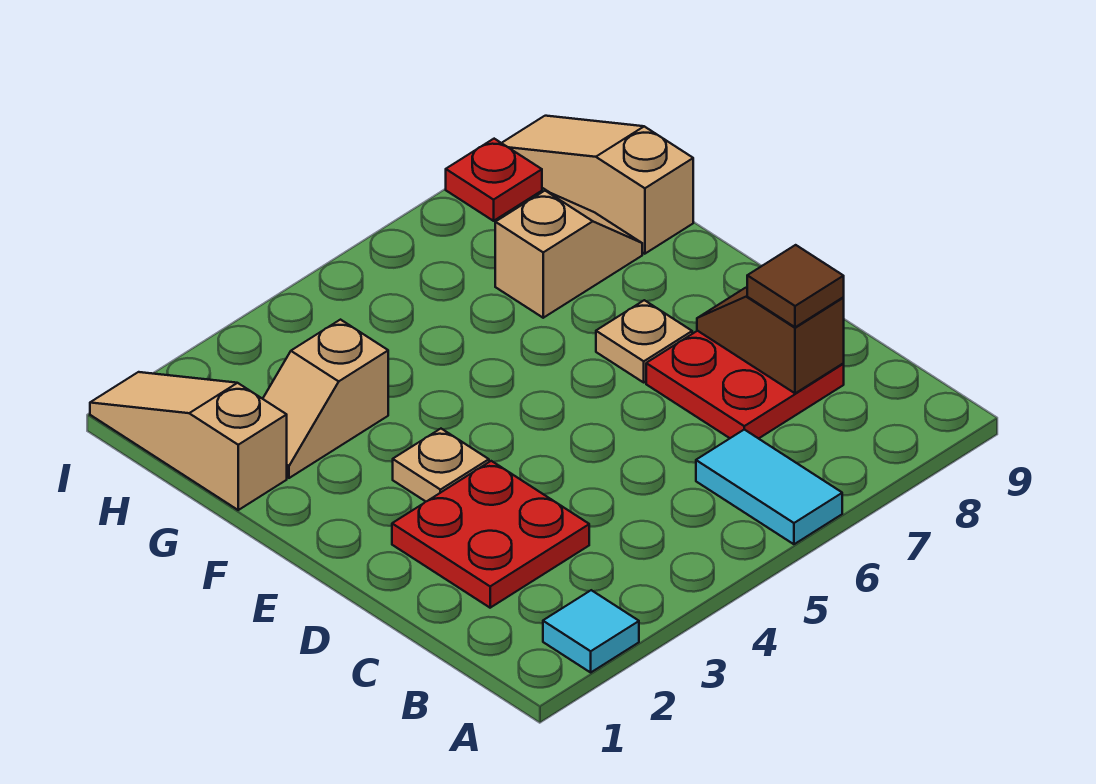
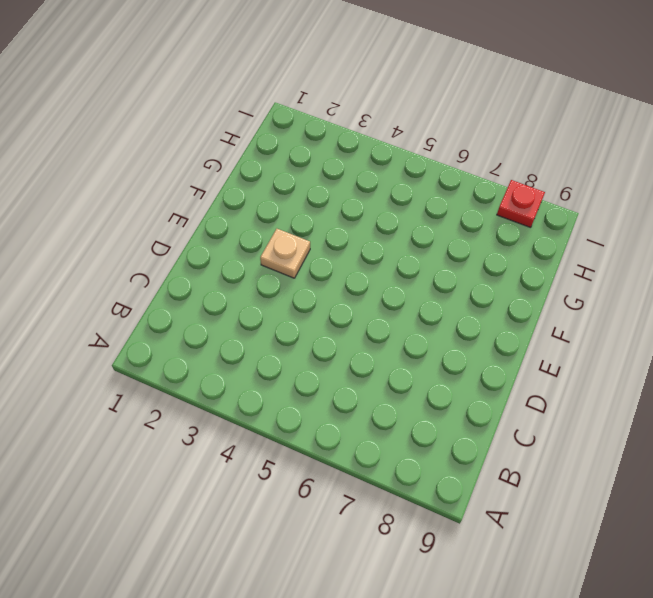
none -> cyan 1x1 tile [543,590,639,672]
none -> cyan 1x2 tile [696,430,842,544]
none -> red 2x2 plate [392,461,589,608]

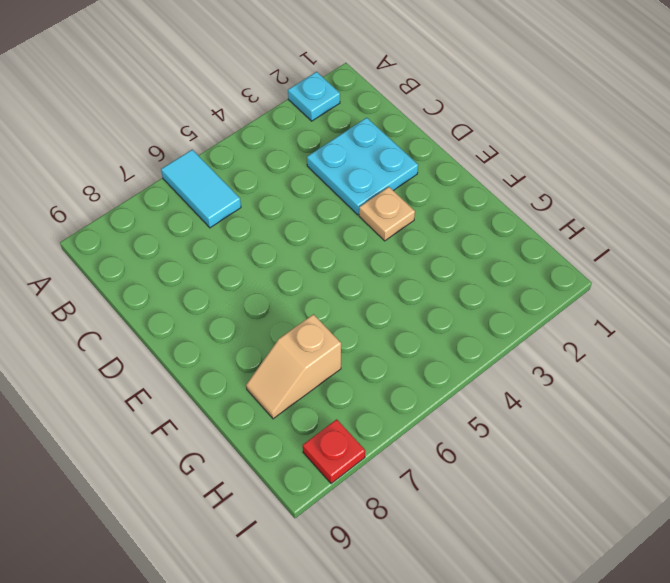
cyan 1x1 plate [288,72,340,121] -> cyan 1x1 tile [543,590,639,672]
cyan 2x2 plate [307,118,418,215] -> red 2x2 plate [392,461,589,608]
none -> red 2x2 plate [646,331,844,439]
none -> tan 1x1 plate [596,300,692,382]
none -> tan 1x3 slope [90,372,287,510]

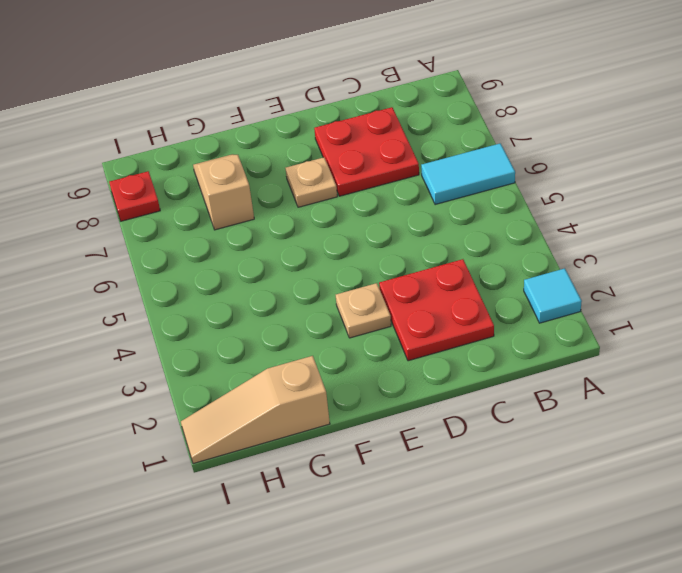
none -> tan 1x2 slope [263,320,388,478]
none -> tan 1x3 slope [502,116,693,254]
none -> brown 1x2 slope [697,287,844,393]

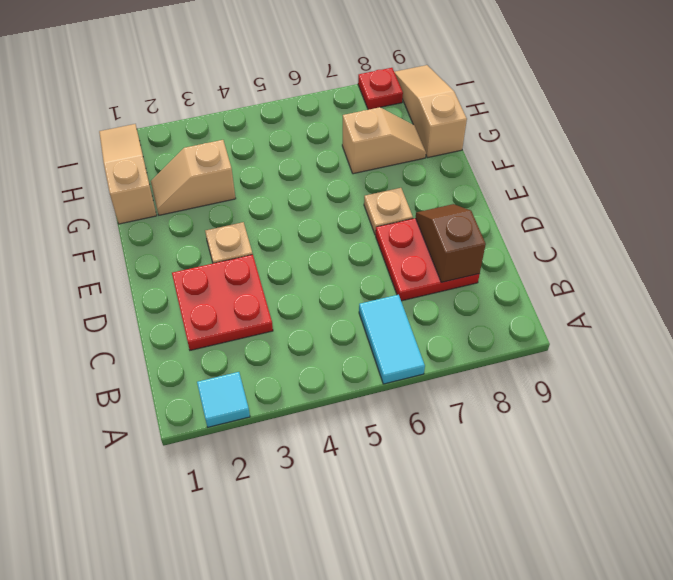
none -> brown 1x1 tile [747,245,844,327]

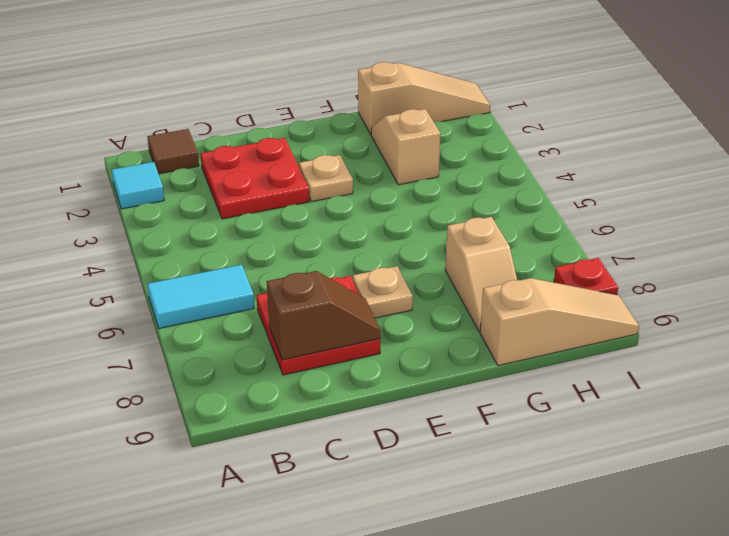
brown 1x1 tile [147,129,199,174] -> brown 1x1 tile moved to [747,245,844,327]

